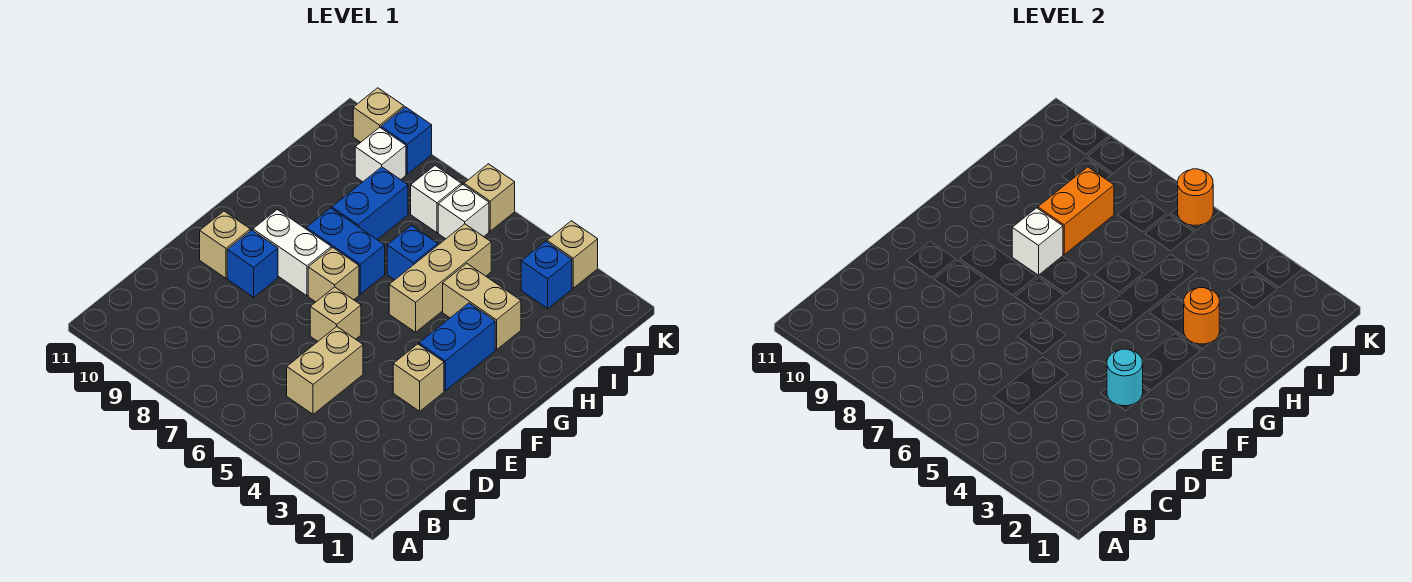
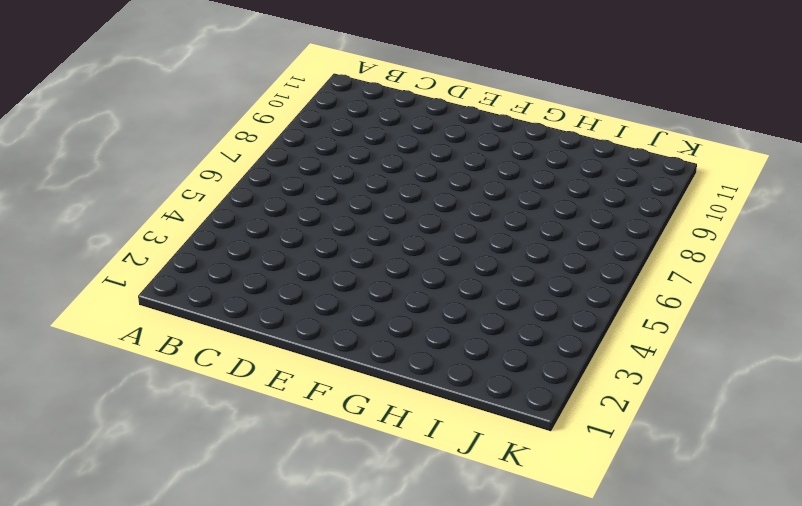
none -> tan 1x2 brick [287,327,363,414]
none -> tan 1x1 brick [393,344,444,411]
none -> tan 1x1 brick [310,287,361,341]

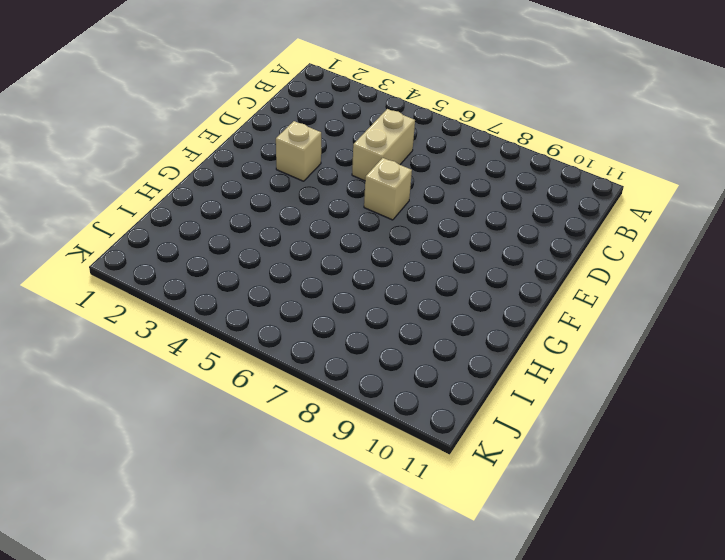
none -> blue 1x1 brick [227,230,278,297]
none -> tan 1x1 brick [200,211,250,278]
none -> blue 1x2 brick [419,303,495,391]

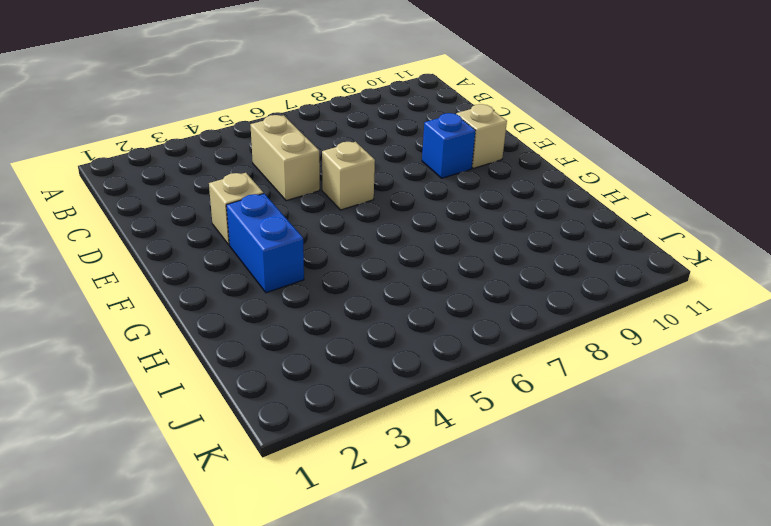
none -> tan 1x1 brick [308,248,359,302]
none -> white 1x2 brick [253,210,331,296]
none -> tan 1x3 brick [389,224,491,332]

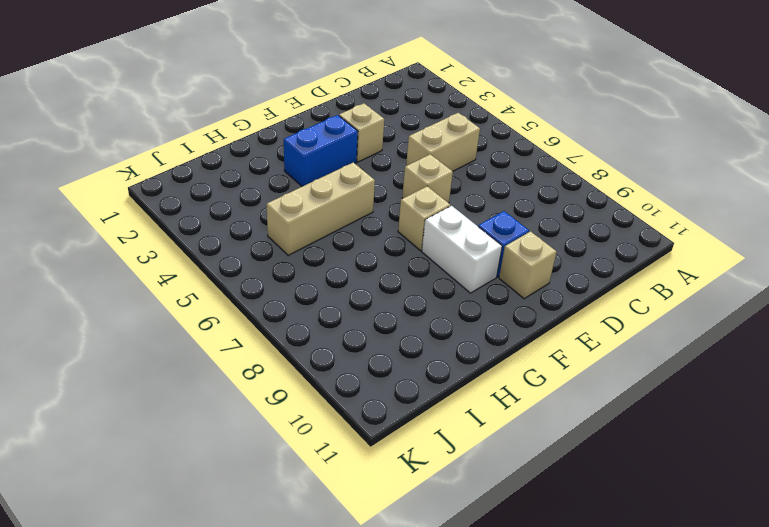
none -> blue 1x2 brick [306,208,385,294]
none -> tan 1x2 brick [443,264,521,350]
none -> blue 1x1 brick [387,226,438,280]

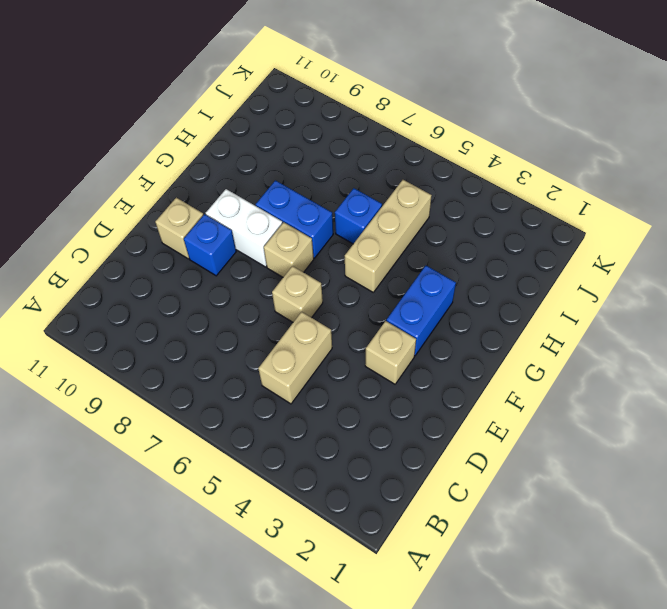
none -> tan 1x2 brick [443,264,521,350]
none -> blue 1x2 brick [332,167,408,239]
none -> blue 1x1 brick [521,241,572,309]

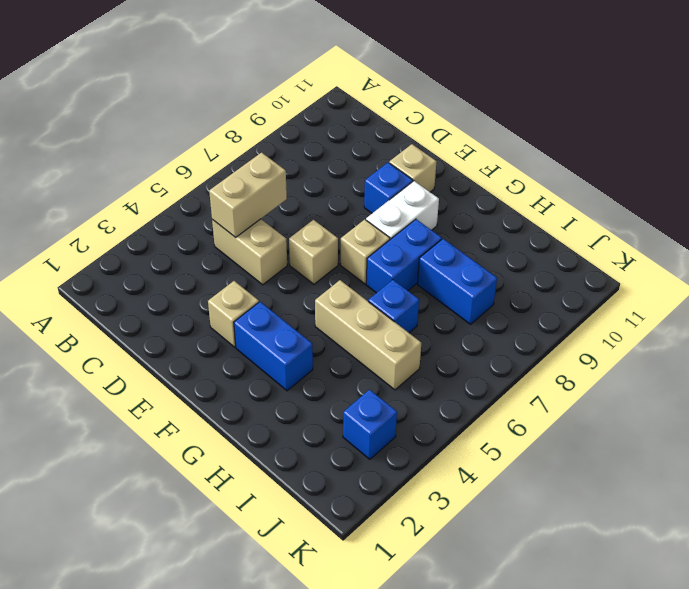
tan 1x2 brick [209,153,287,237] -> tan 1x2 brick moved to [443,264,521,350]
none -> white 1x1 brick [438,184,489,239]
none -> white 1x1 brick [411,166,461,233]
none -> white 1x1 brick [355,127,406,182]

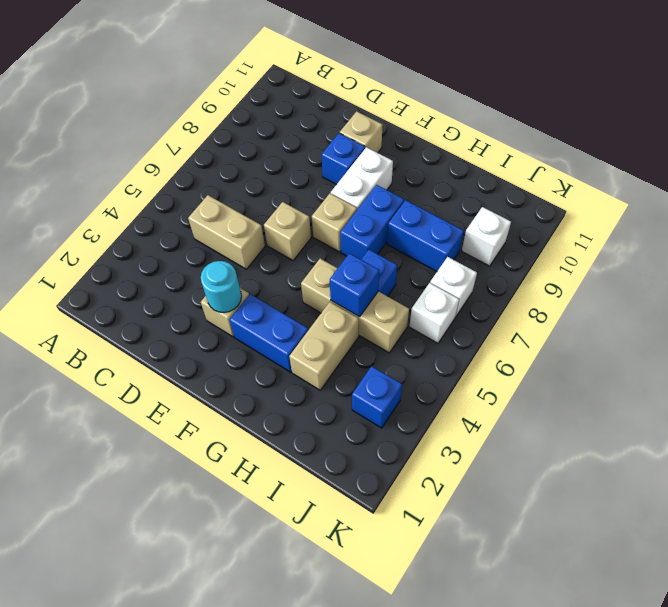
blue 1x1 brick [330,253,379,317] -> blue 1x1 brick moved to [381,107,432,174]
none -> tan 1x1 brick [547,221,598,288]
none -> tan 1x1 brick [464,164,515,231]
none -> tan 1x1 brick [353,88,404,142]

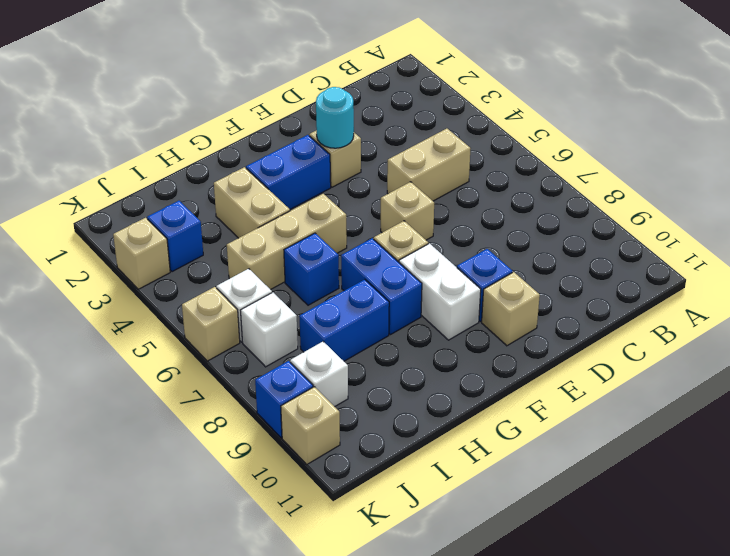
none -> white 1x1 brick [1012,208,1063,275]
none -> orange 1x1 round brick [1184,288,1219,344]
none -> orange 1x2 brick [1038,167,1114,255]

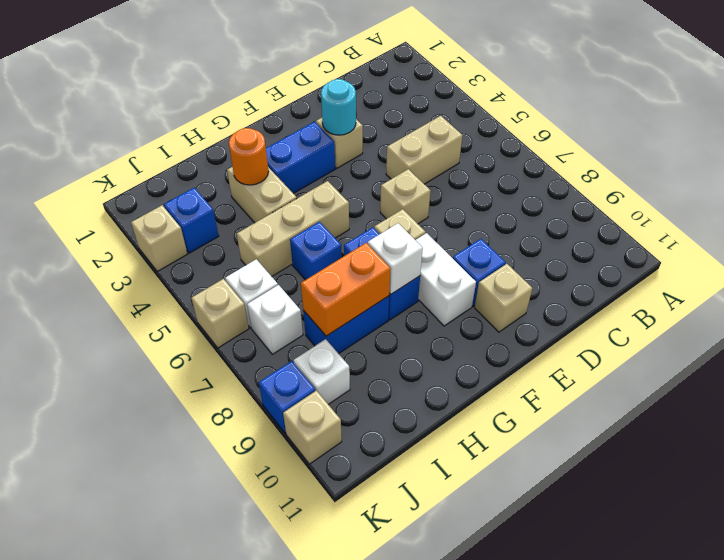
none -> orange 1x1 round brick [1178,169,1213,226]

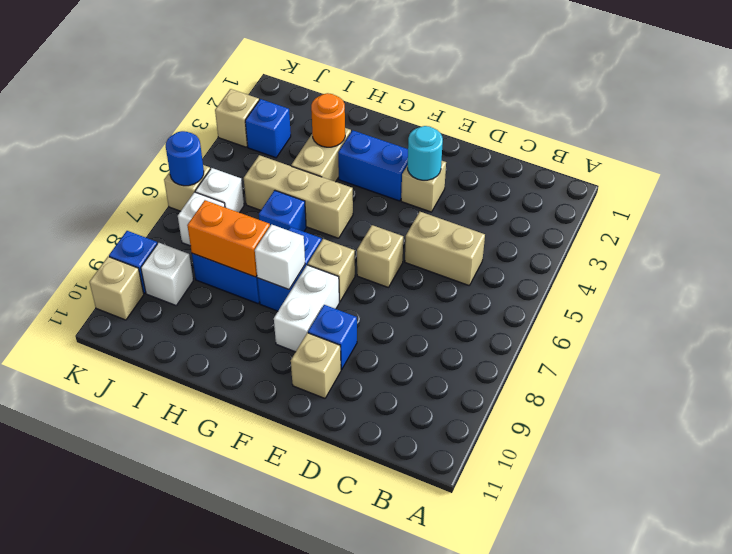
blue 1x1 round brick [166,131,204,186] -> orange 1x1 round brick [1178,169,1213,226]

